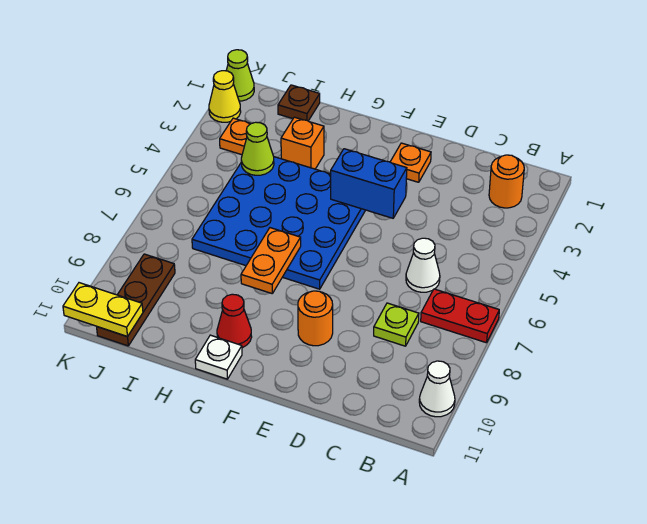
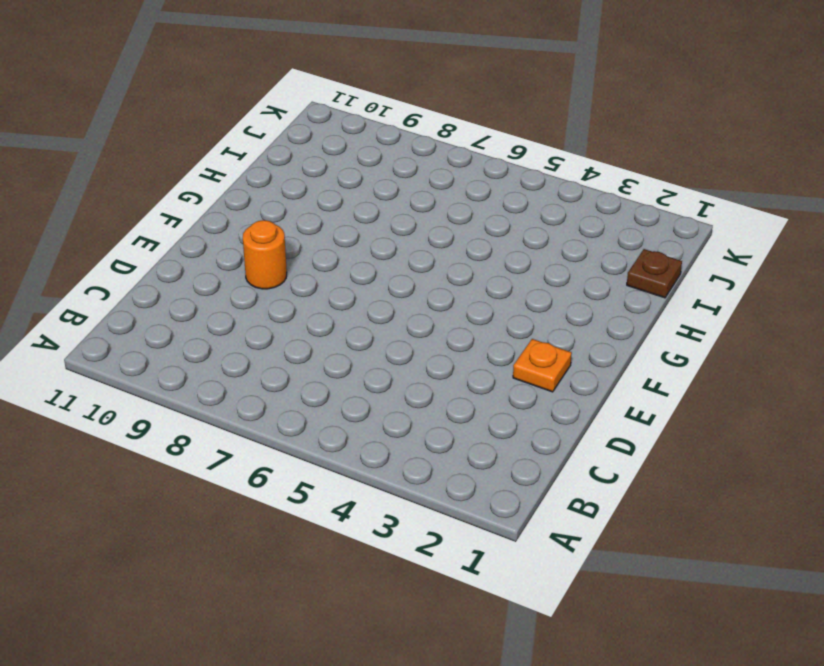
none -> red 1x2 plate [421,289,499,343]
none -> white 1x1 cone [419,361,455,417]
none -> orange 1x1 round brick [489,155,524,208]

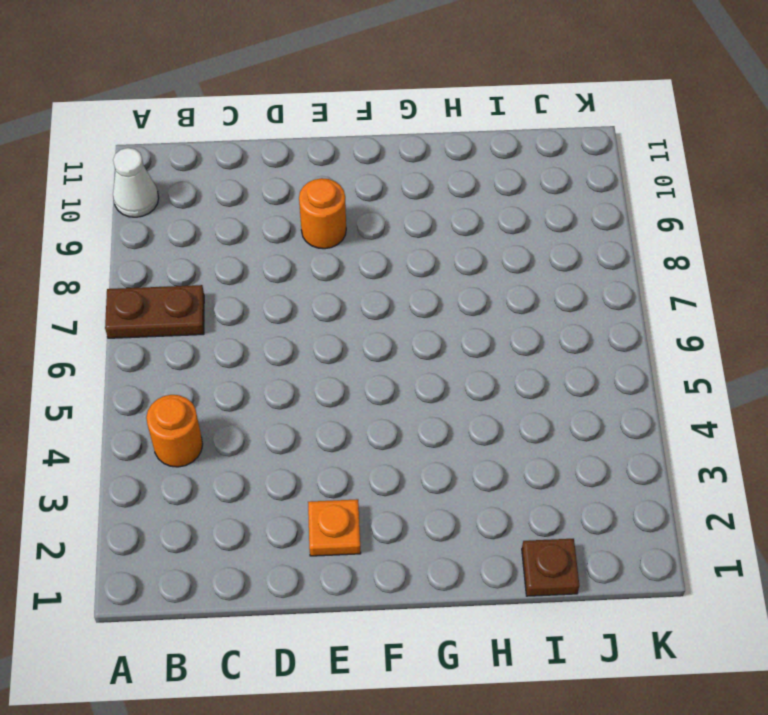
brown 1x2 plate [105,285,204,338] -> red 1x2 plate [421,289,499,343]
orange 1x1 round brick [146,395,203,467] -> orange 1x1 round brick moved to [489,155,524,208]
none -> white 1x1 cone [406,238,440,292]
none -> lime 1x1 plate [374,303,419,346]
none -> blue 4x4 plate [192,157,365,289]

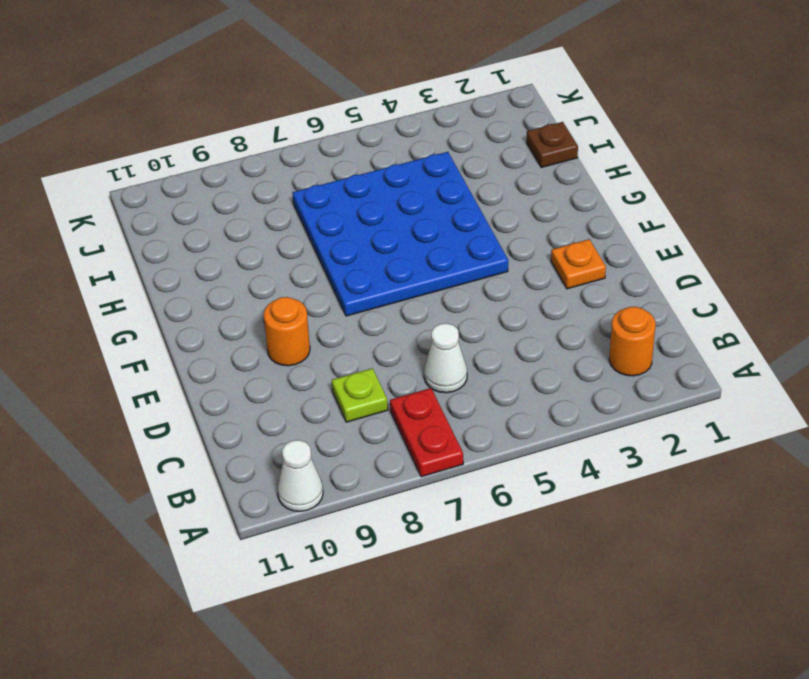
none -> red 1x1 cone [217,294,252,348]
none -> white 1x1 plate [195,335,242,379]
none -> orange 1x1 brick [281,117,324,169]

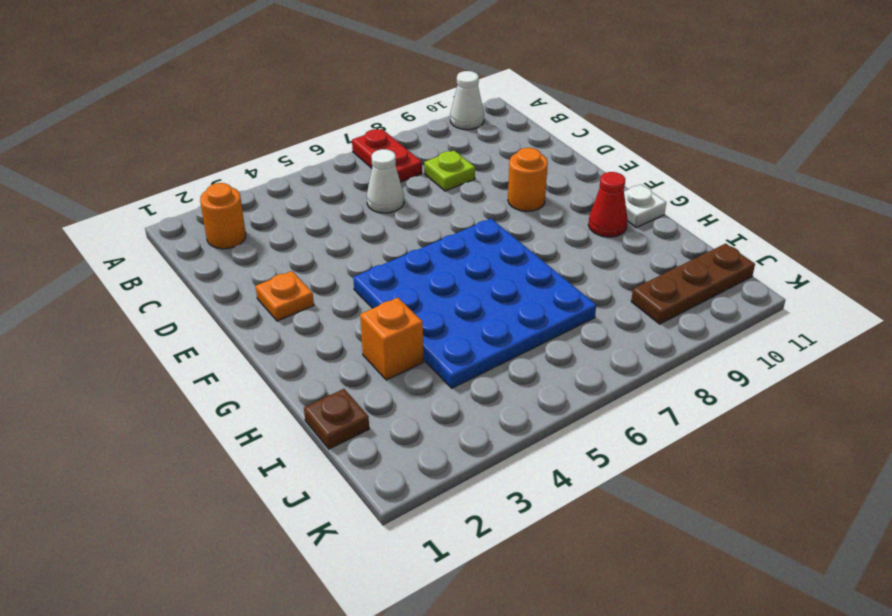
none -> orange 1x1 plate [220,118,251,155]
none -> lime 1x1 cone [226,50,254,101]
none -> yellow 1x1 cone [209,71,241,122]

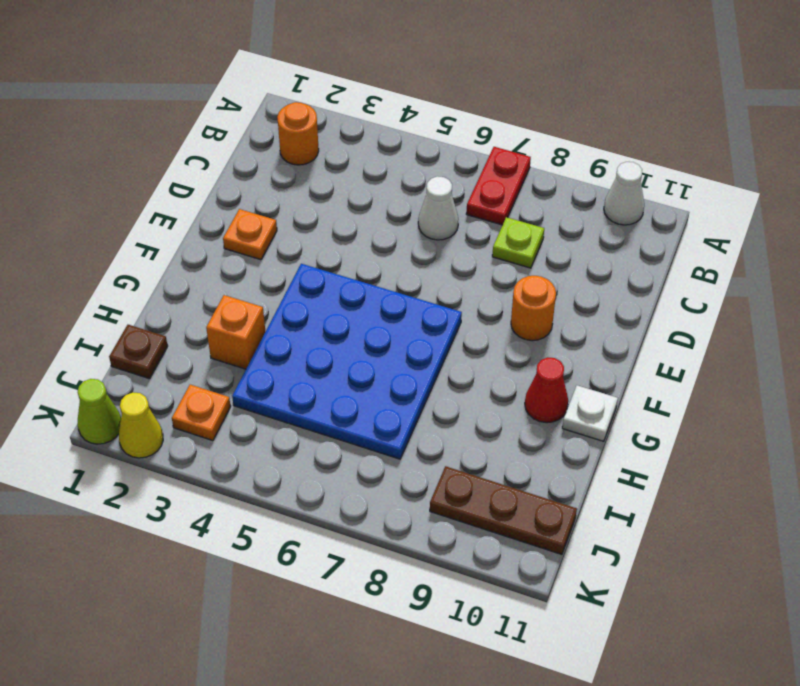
none -> blue 1x2 brick [331,149,407,218]
none -> orange 1x2 plate [241,228,301,293]
none -> lime 1x1 cone [241,122,274,175]

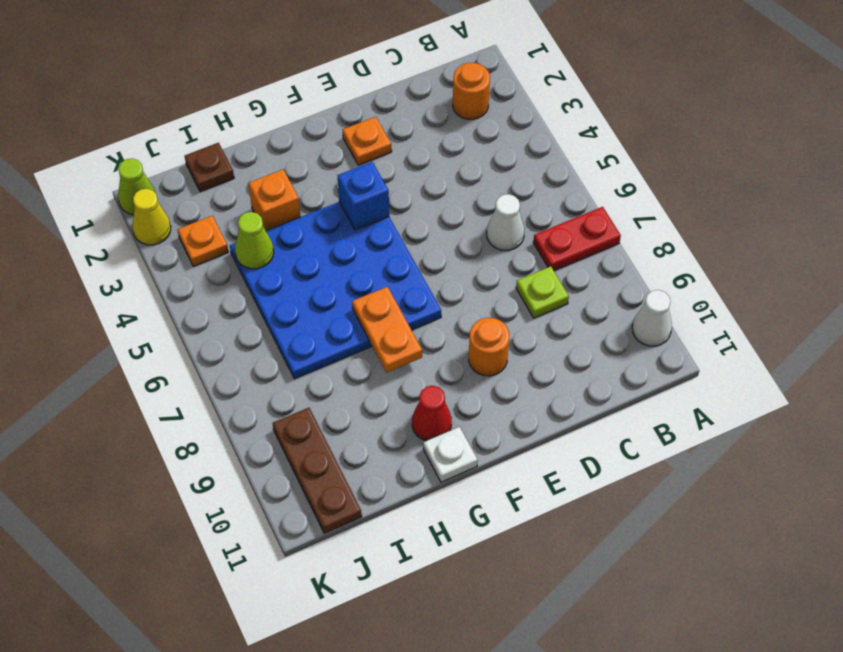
blue 1x1 brick [338,162,389,230] -> blue 1x2 brick [331,149,407,218]
none -> yellow 1x2 plate [63,283,143,337]

